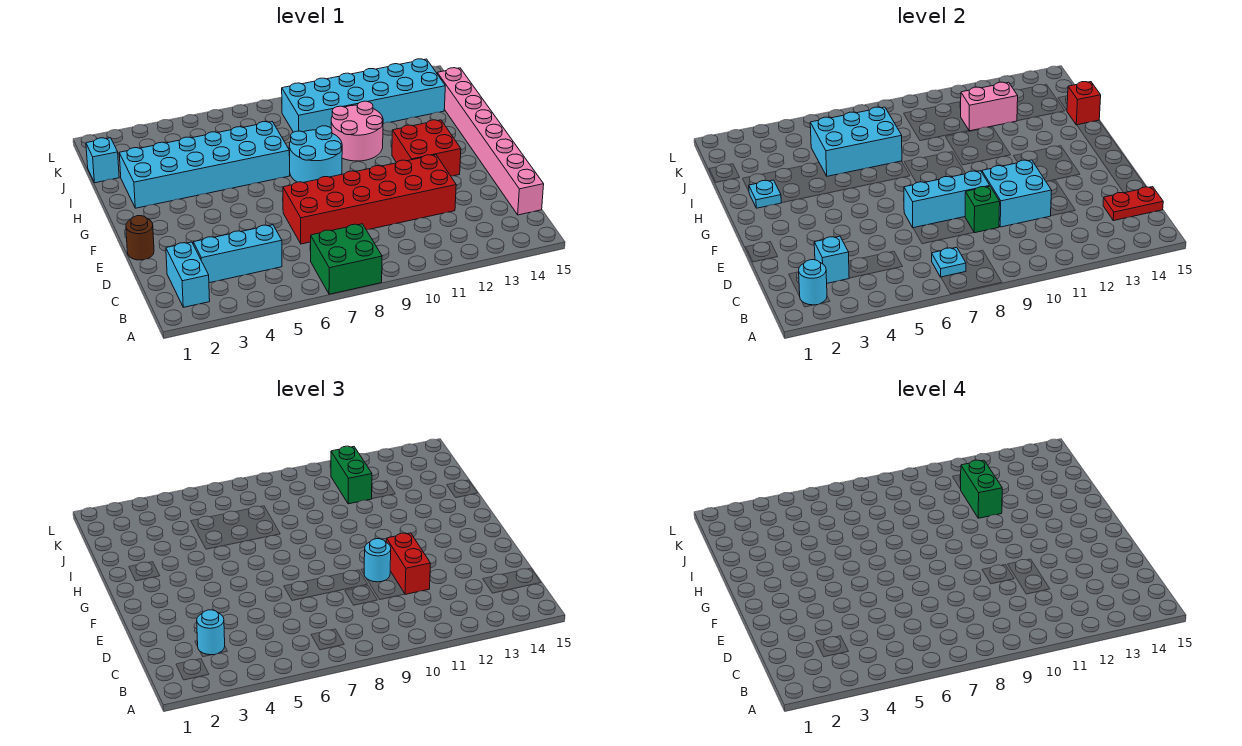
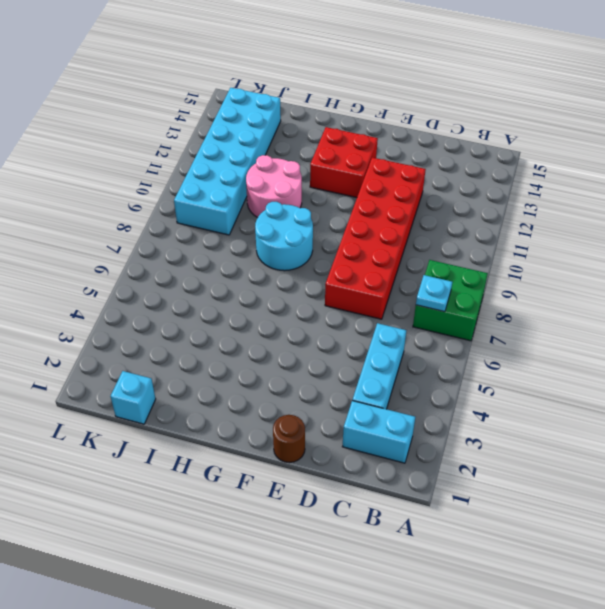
none -> pink 1x8 brick [437,68,544,215]
none -> cyan 2x6 brick [119,122,290,208]
none -> cyan 1x1 round brick [799,260,827,305]

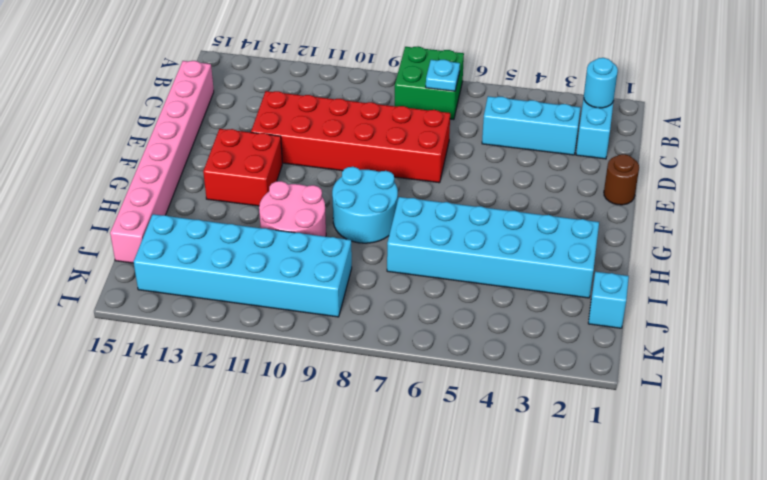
none -> cyan 1x1 brick [814,236,849,283]
none -> red 1x2 plate [1103,187,1163,221]
none -> green 1x1 brick [965,186,1000,233]

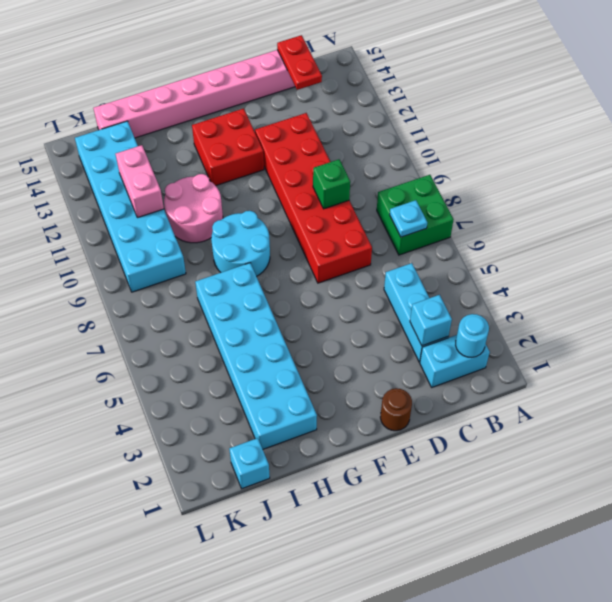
none -> cyan 2x2 brick [982,160,1052,227]
none -> cyan 1x3 brick [904,171,990,228]
none -> cyan 1x1 plate [749,180,781,208]

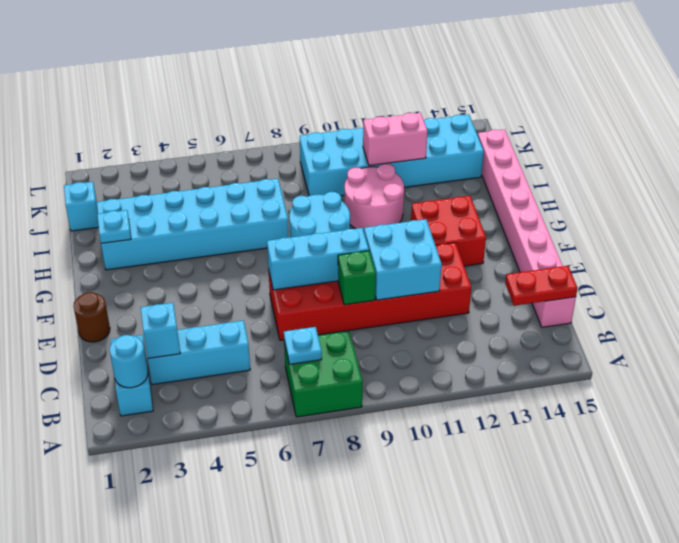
none -> cyan 2x3 brick [810,107,902,176]
none -> red 1x1 brick [1067,82,1101,125]
none -> cyan 1x1 round brick [197,610,225,655]

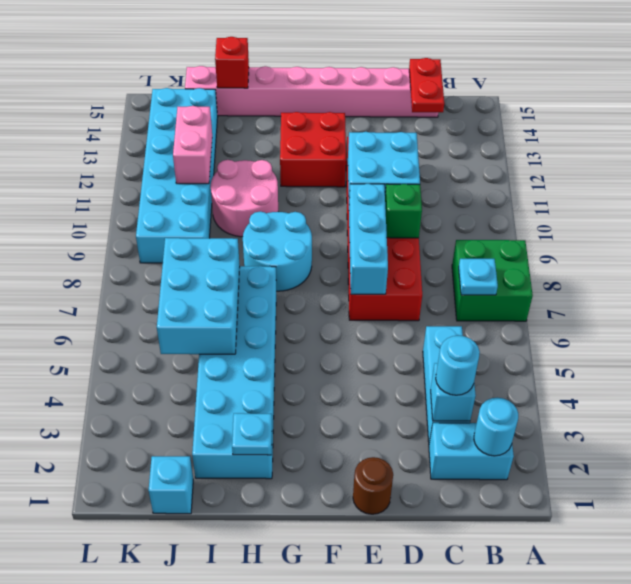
none -> red 1x2 brick [386,533,431,594]
none -> cyan 1x1 round brick [364,539,391,582]
none -> green 1x2 brick [331,446,372,504]

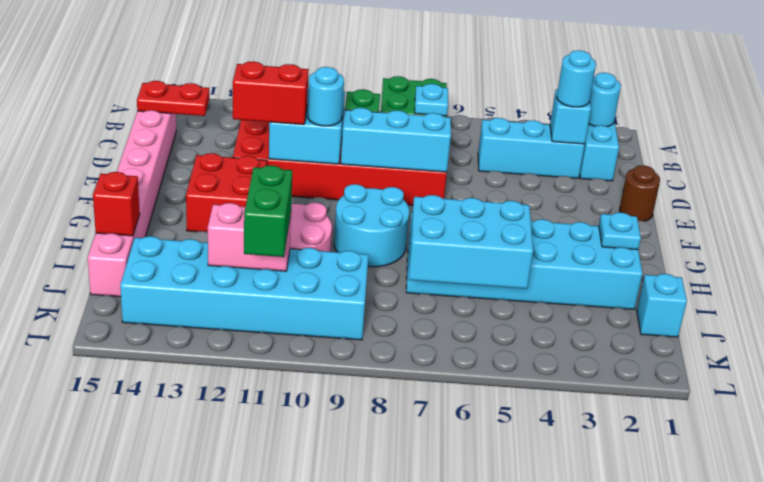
red 1x2 brick [233,61,309,125] -> red 1x2 brick turned to [386,533,431,594]
none -> green 1x2 brick [961,460,1002,518]

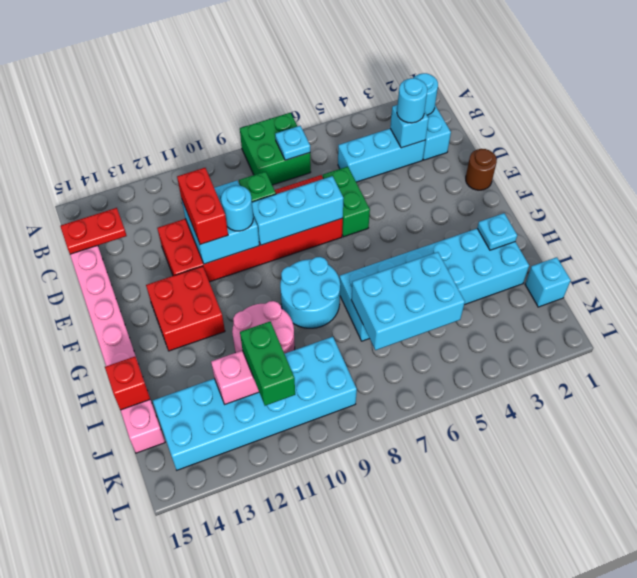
green 1x2 brick [323,167,370,237] -> green 1x2 brick moved to [961,460,1002,518]

